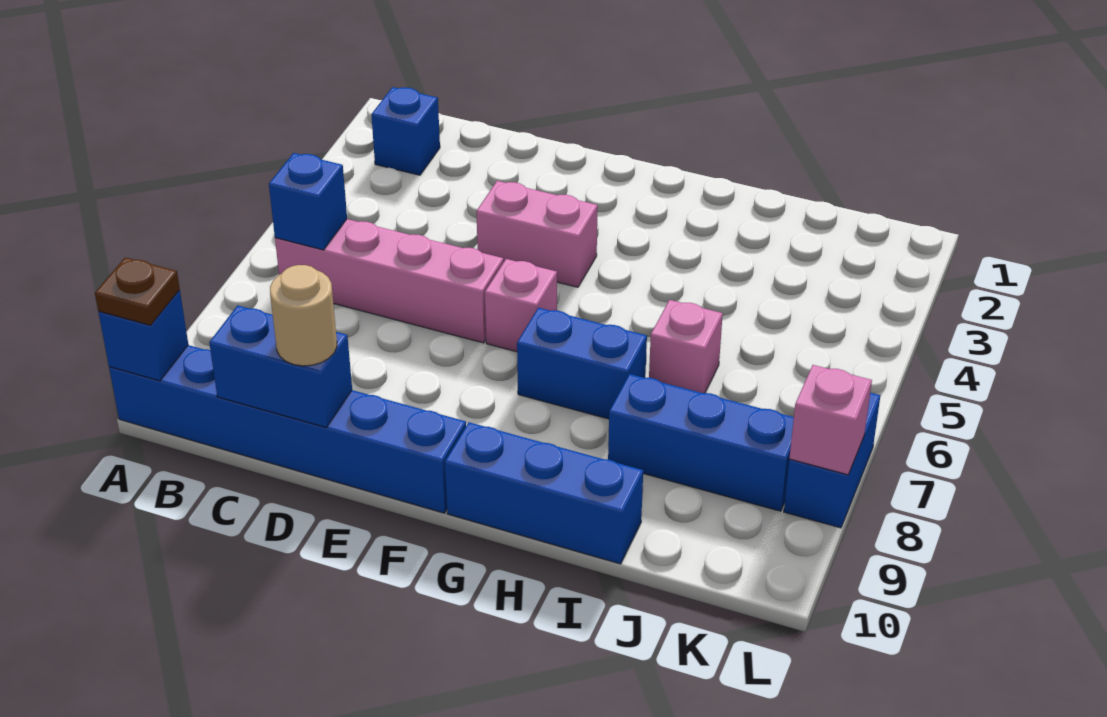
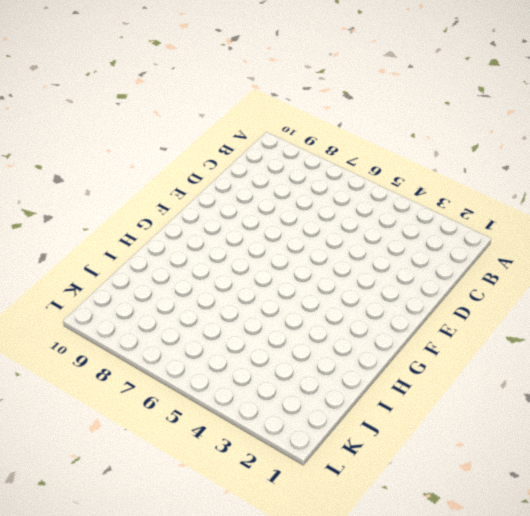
none -> blue 1x6 brick [109,345,466,513]
none -> blue 1x1 brick [371,87,440,175]
none -> pink 1x4 brick [275,219,504,343]

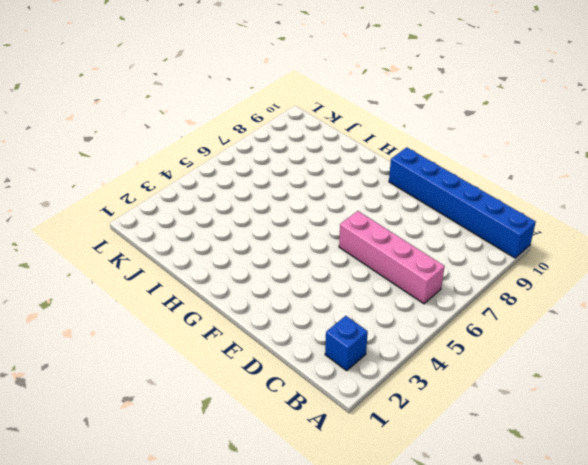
none -> pink 1x2 brick [476,181,598,287]
none -> pink 1x1 brick [485,259,557,352]
none -> blue 1x2 brick [517,308,647,419]

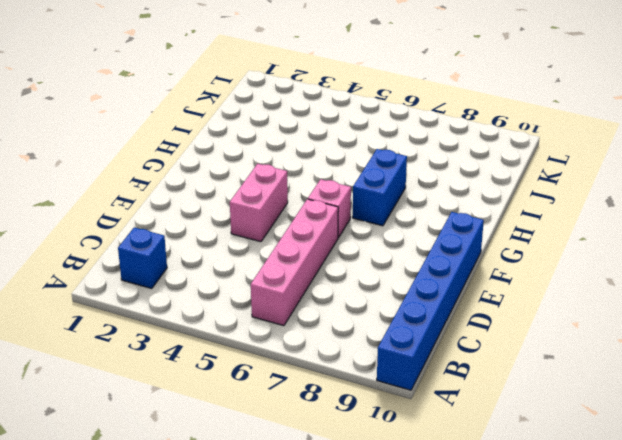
none -> blue 1x3 brick [445,422,643,564]
none -> pink 1x1 brick [649,300,723,393]
none -> blue 1x3 brick [608,374,794,511]

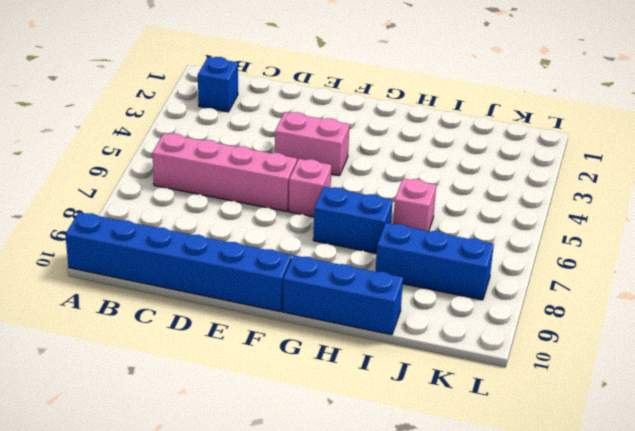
none -> blue 1x2 brick [784,393,880,528]
none -> blue 1x1 brick [99,290,188,381]
none -> blue 1x1 brick [269,153,347,250]

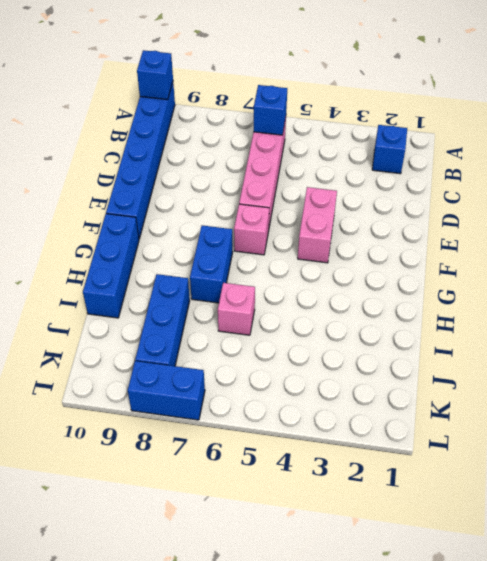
none -> blue 1x2 brick [209,305,352,427]
none -> pink 1x1 brick [789,365,872,475]
none -> brown 1x1 plate [95,257,180,325]

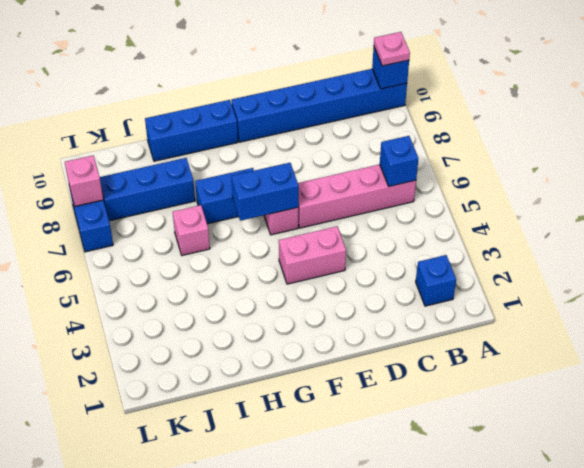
pink 1x1 plate [374,32,410,66] -> brown 1x1 plate [95,257,180,325]
blue 1x2 brick [231,163,299,221] -> blue 1x2 brick moved to [209,305,352,427]
none -> tan 1x1 round brick [270,265,337,366]

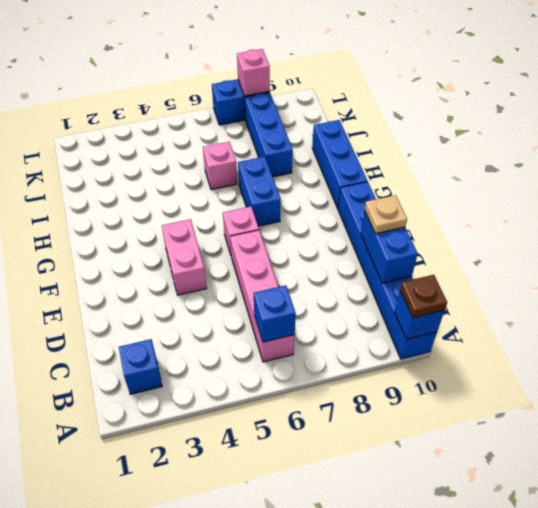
tan 1x1 plate [365,195,407,234] -> tan 1x1 round brick [270,265,337,366]

